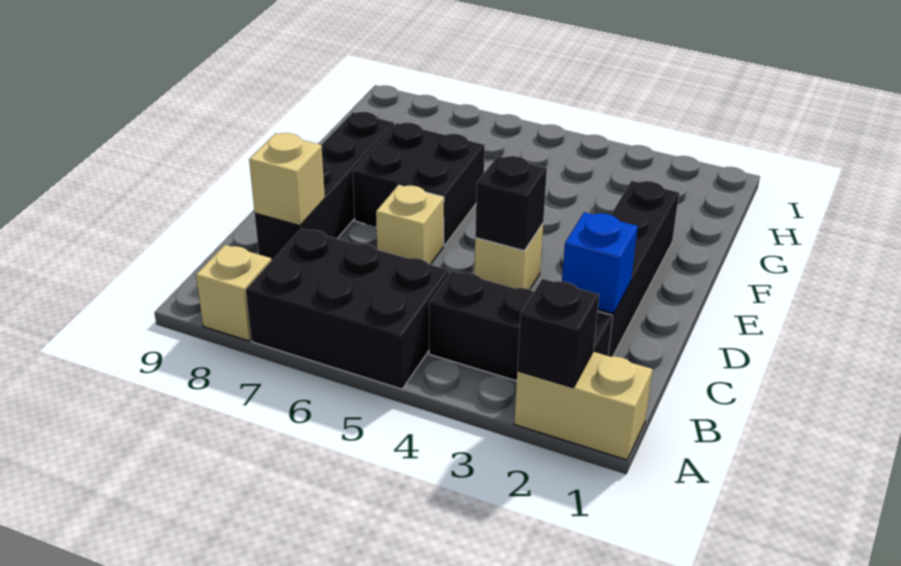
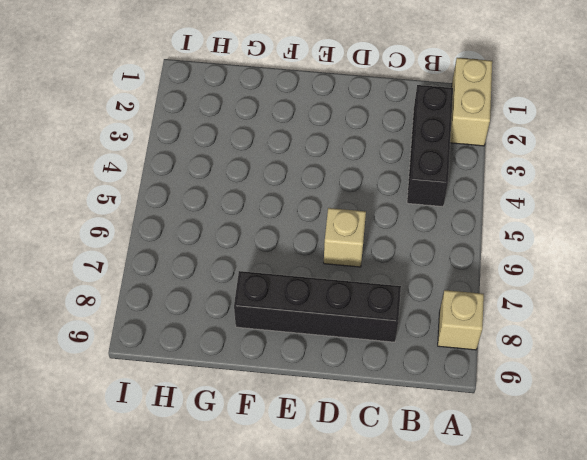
none -> black 2x3 brick [246,228,449,389]
none -> black 1x4 brick [598,181,679,357]
none -> tan 1x1 brick [474,224,543,290]

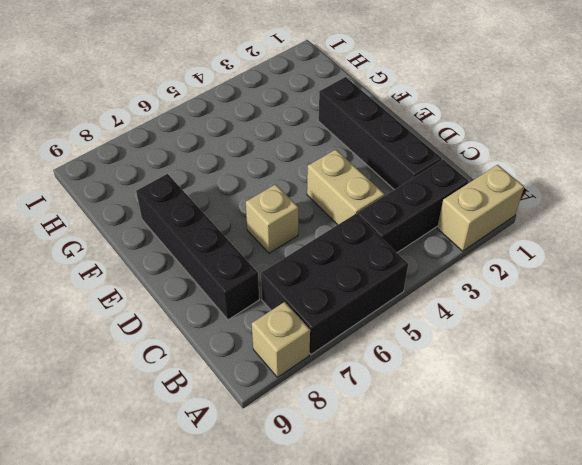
tan 1x2 brick [307,149,385,225] -> tan 1x1 brick [474,224,543,290]
none -> black 2x2 brick [353,123,485,246]
none -> black 1x1 brick [517,279,599,388]
none -> blue 1x1 brick [562,212,638,313]

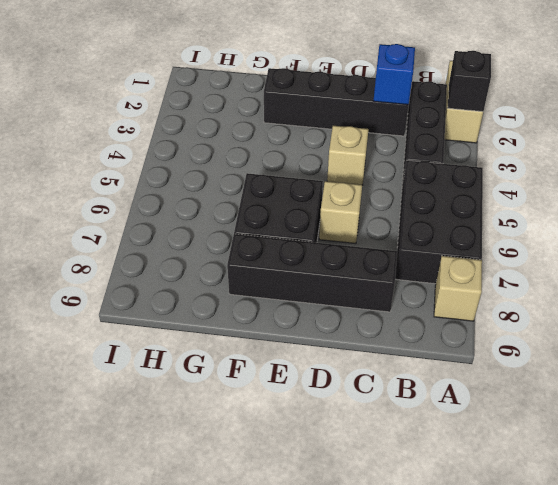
none -> tan 1x1 brick [249,133,325,226]
none -> black 1x1 brick [475,156,547,251]

